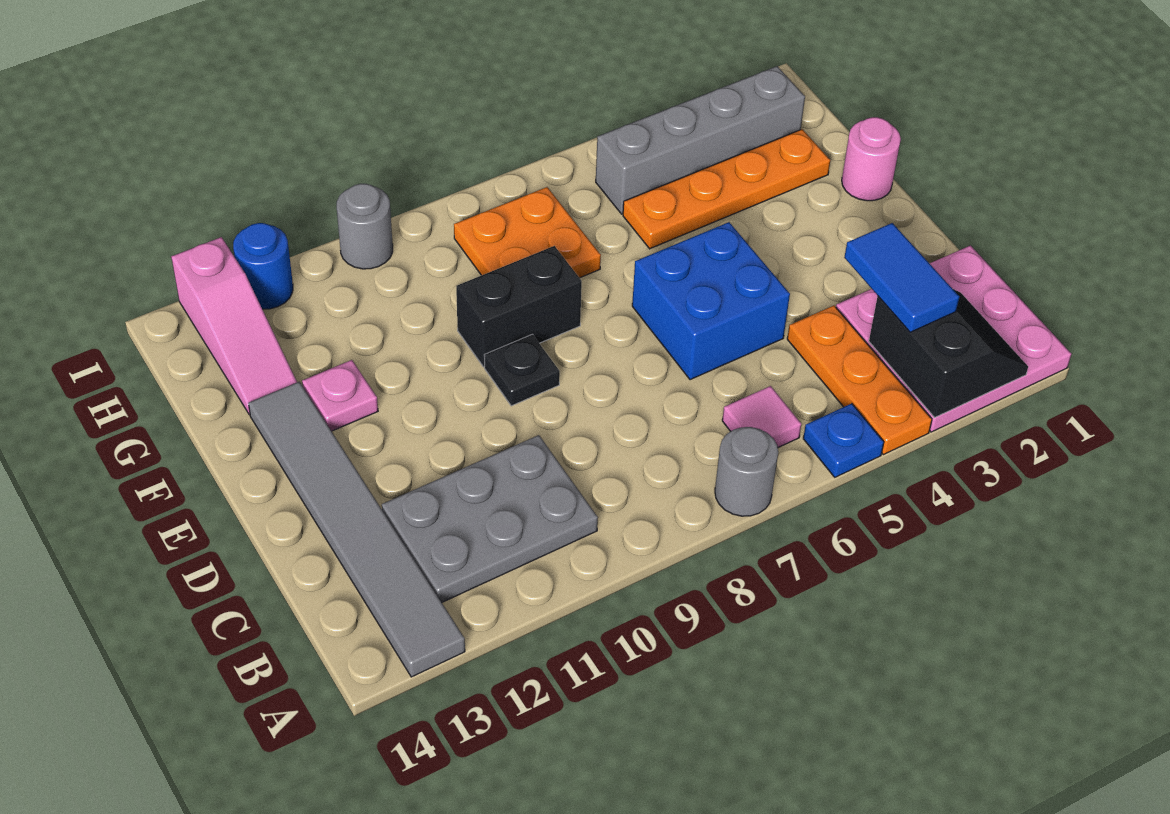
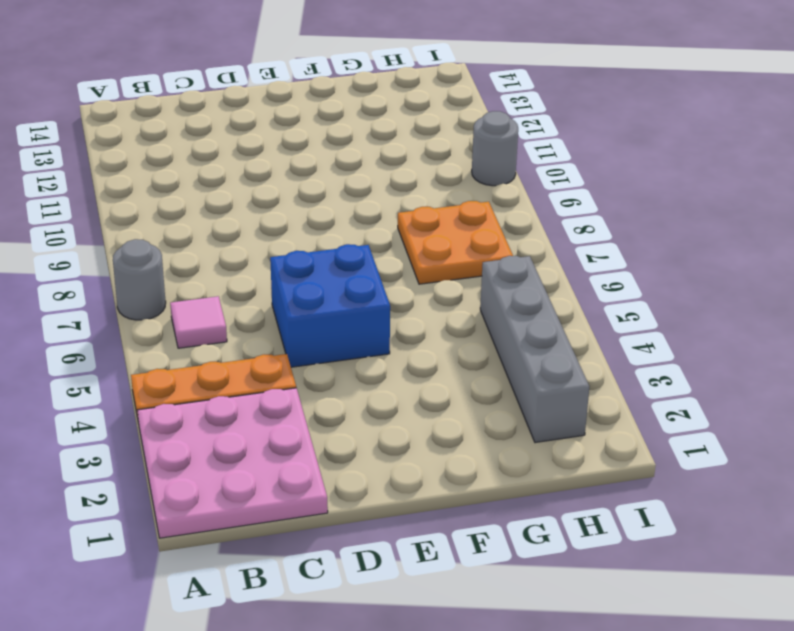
none -> blue 1x1 plate [803,404,884,477]
none -> grey 1x6 tile [248,382,465,677]
none -> grey 2x3 plate [382,435,598,602]

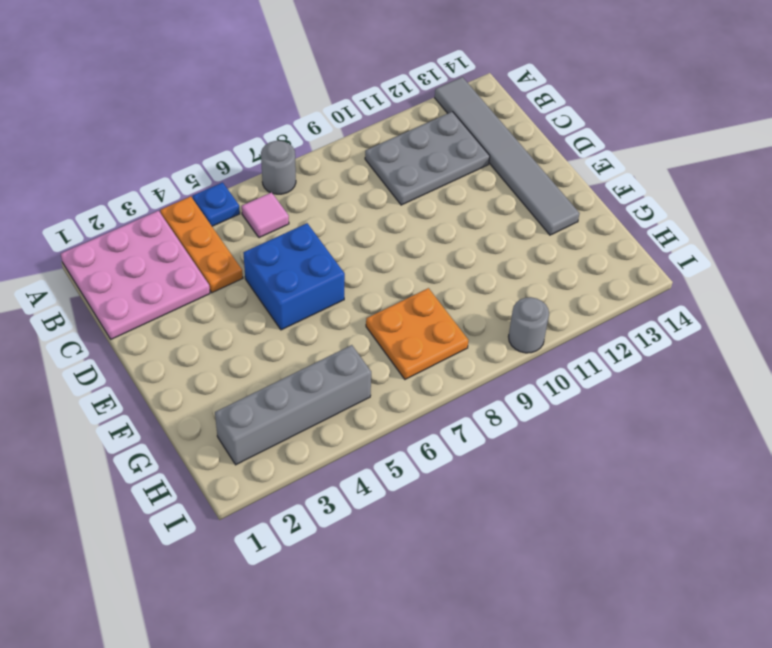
none -> black 1x1 plate [484,334,560,406]
none -> pink 1x1 round brick [842,117,901,201]
none -> black 1x2 brick [456,246,582,367]

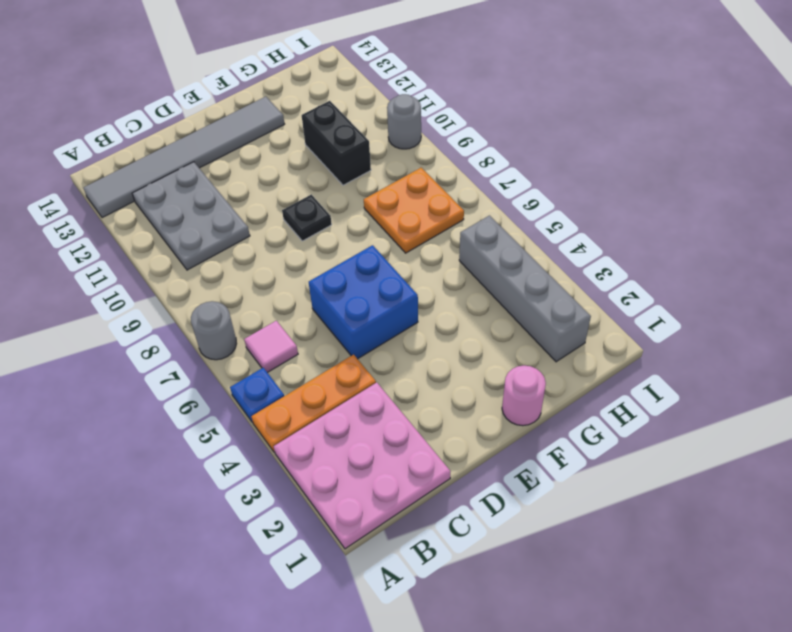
black 1x2 brick [302,101,371,185] -> black 1x2 brick moved to [456,246,582,367]
none -> pink 1x1 plate [302,360,378,431]
none -> orange 1x4 plate [623,129,830,249]
none -> pink 1x3 slope [171,237,297,415]

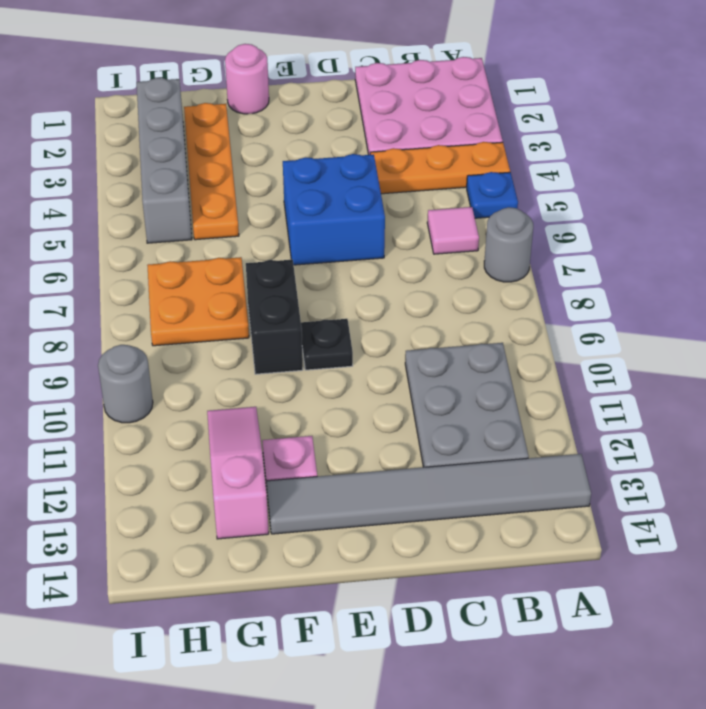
pink 1x3 slope [207,407,269,539] -> pink 1x3 slope turned to [171,237,297,415]
none -> blue 1x1 round brick [233,223,293,309]
none -> black 2x2 slope [869,289,1028,418]
none -> blue 1x2 tile [844,223,959,332]

